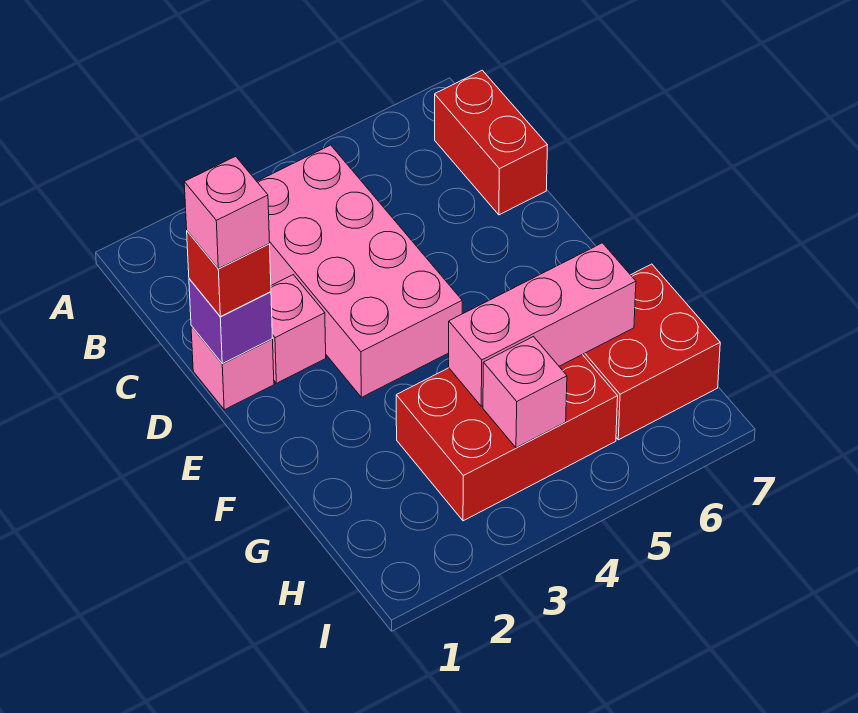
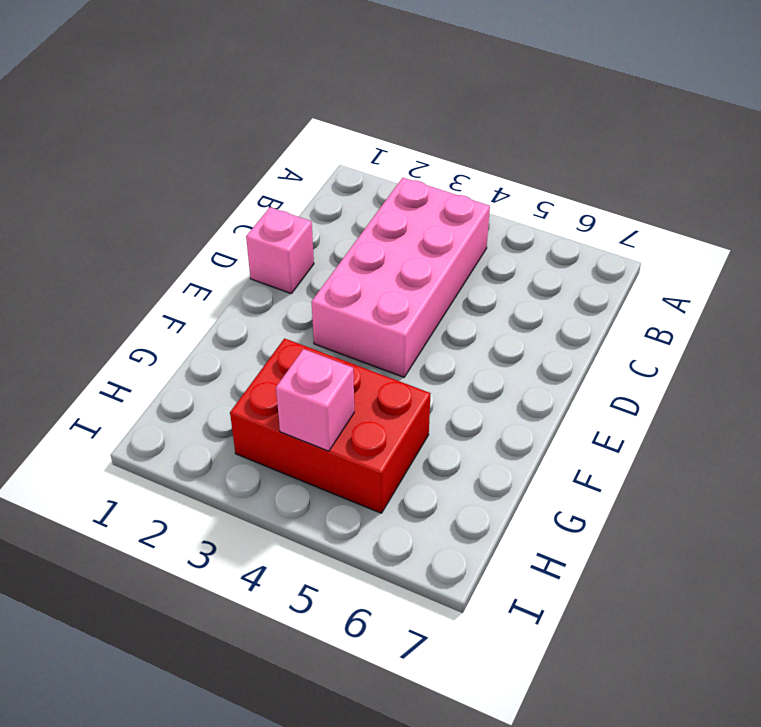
none -> red 1x2 brick [435,70,547,215]
none -> pink 1x1 brick [271,275,326,383]

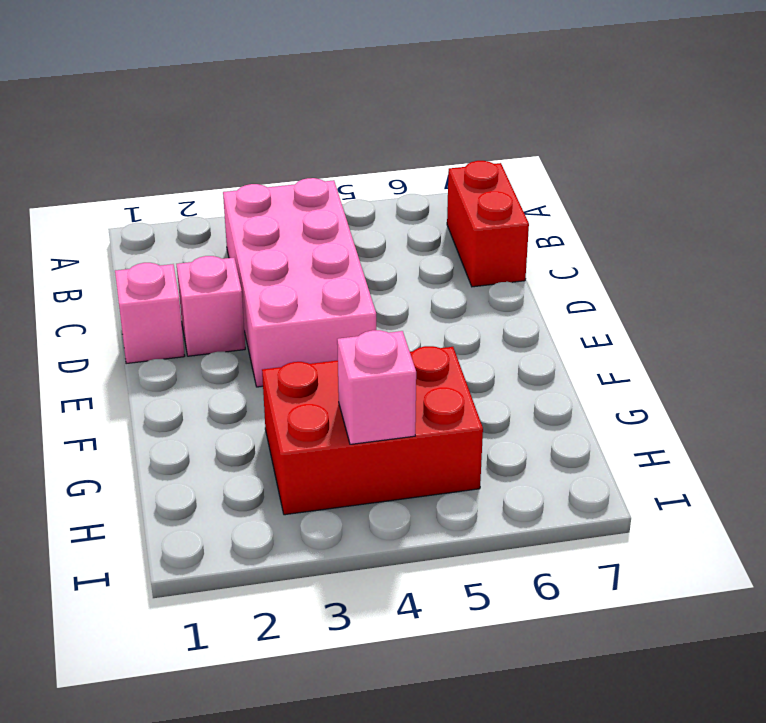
none -> red 2x2 brick [583,264,720,440]
none -> purple 1x1 brick [189,279,272,364]

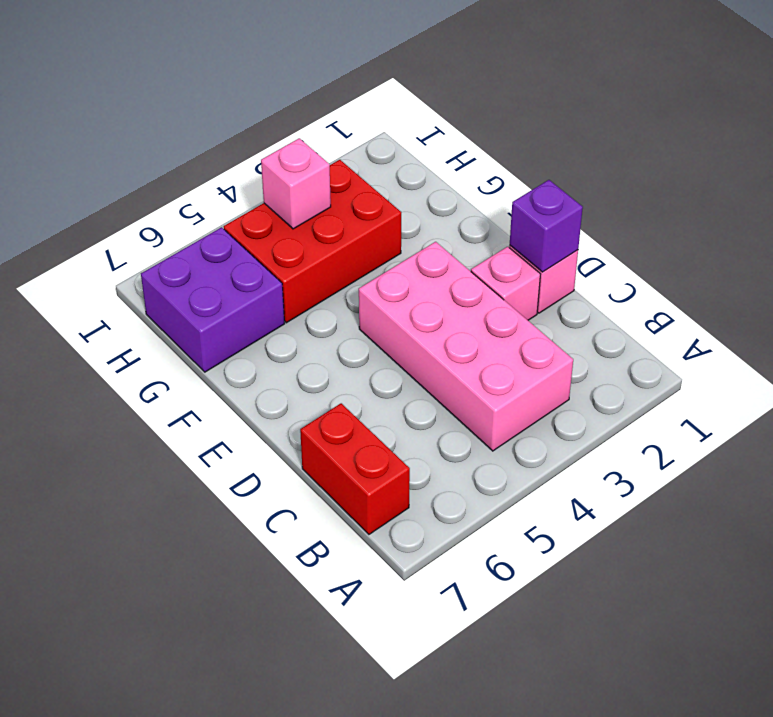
purple 2x2 brick [141,227,285,372] -> red 2x2 brick [583,264,720,440]
none -> pink 1x3 brick [449,243,636,406]
none -> red 1x1 brick [187,231,271,317]

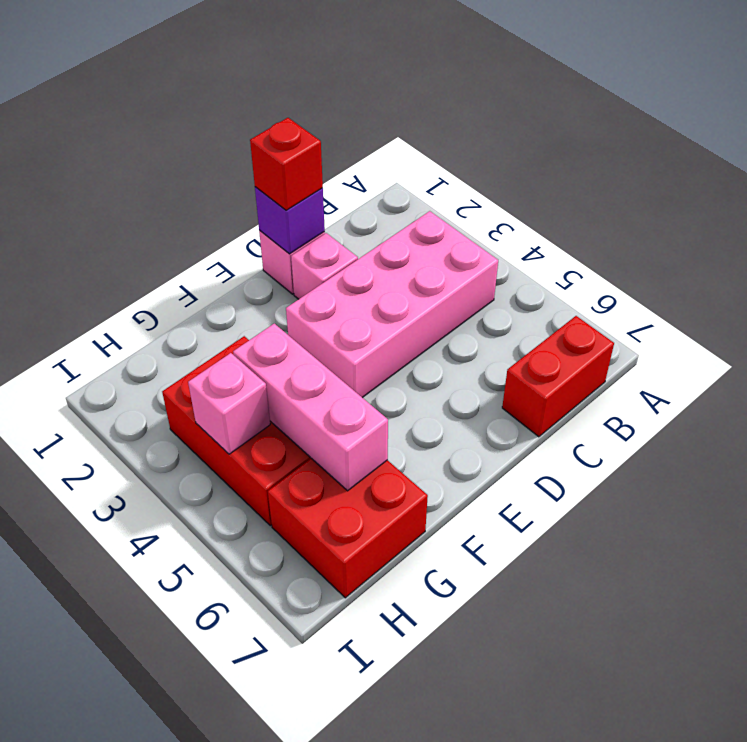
none -> pink 1x1 brick [184,156,270,269]

